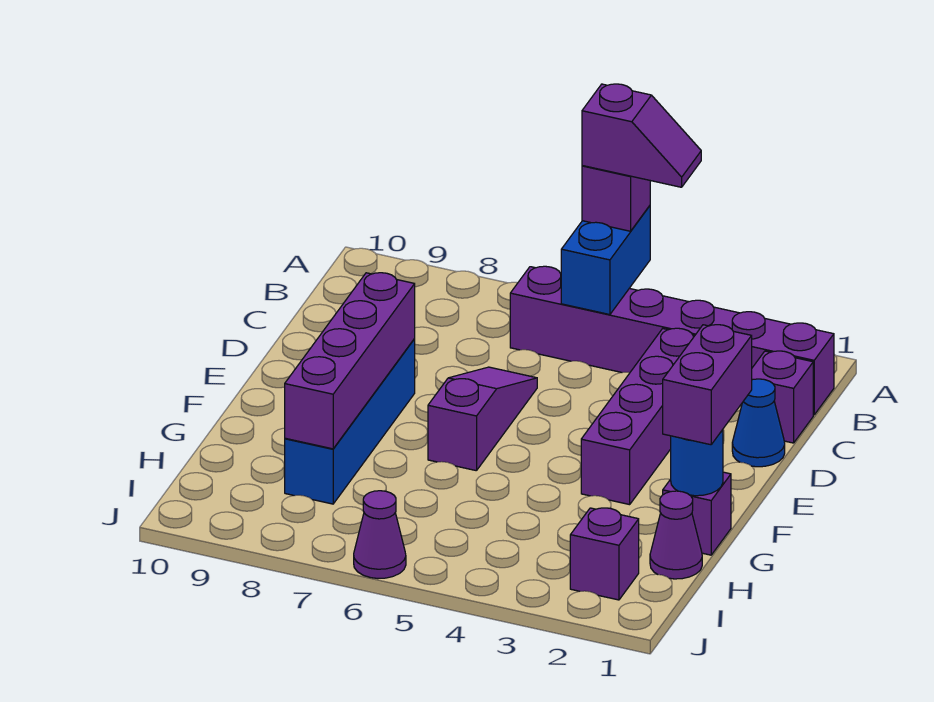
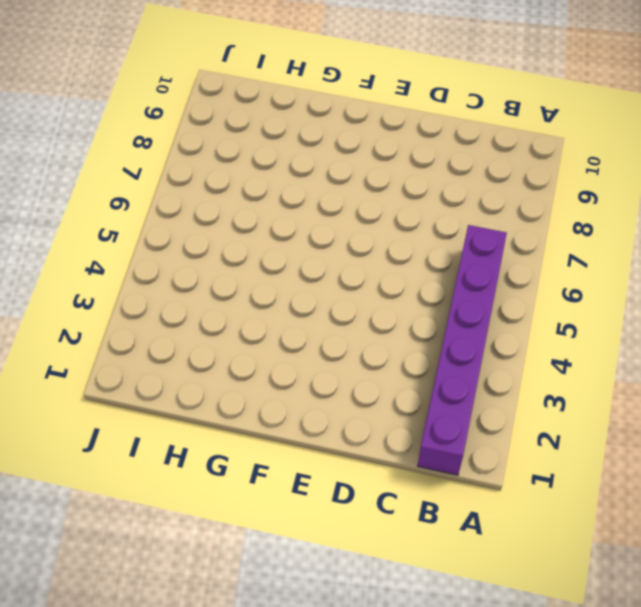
none -> purple 1x1 brick [752,351,813,443]
none -> purple 1x4 brick [581,328,695,505]
none -> blue 1x1 cone [732,379,785,467]

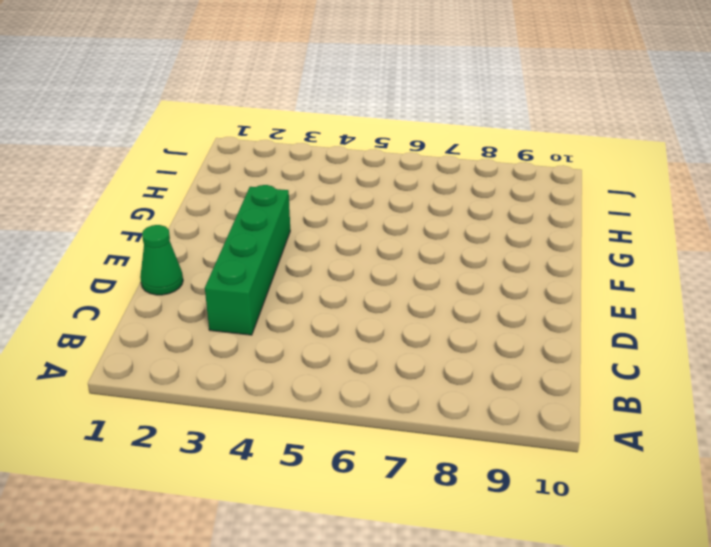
green 1x4 brick [205,185,290,335] -> purple 1x4 brick [581,328,695,505]
green 1x1 cone [140,225,183,295] -> blue 1x1 cone [732,379,785,467]
none -> purple 1x6 brick [510,266,834,415]
none -> purple 1x1 brick [752,351,813,443]
none -> purple 1x3 slope [428,367,537,471]

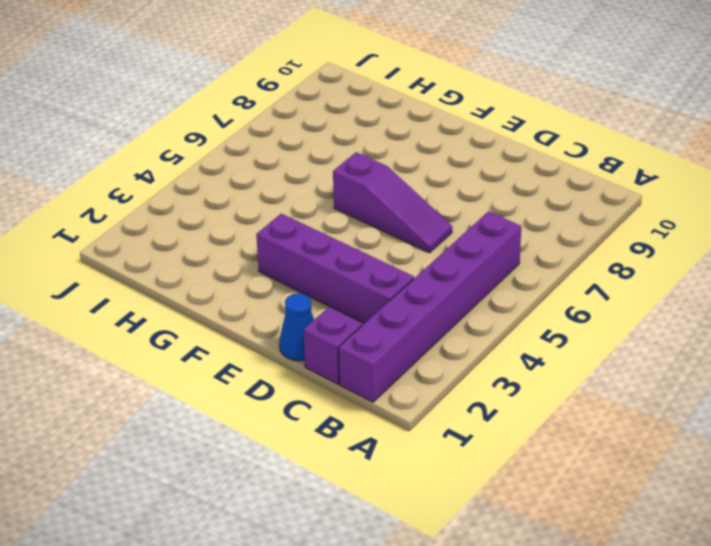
none -> blue 1x4 brick [285,339,415,504]
none -> purple 1x1 brick [663,472,731,555]
none -> purple 1x1 cone [650,491,702,579]

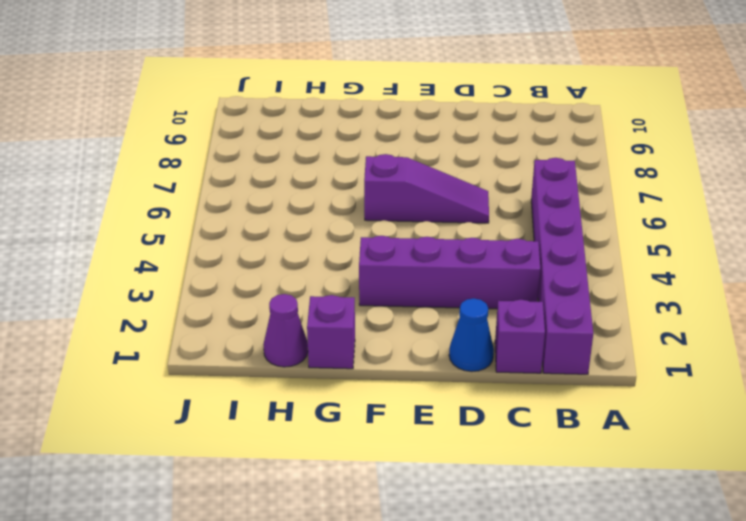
none -> blue 1x4 brick [285,339,415,504]
none -> purple 1x1 brick [570,508,639,600]
none -> purple 1x1 cone [354,491,406,578]

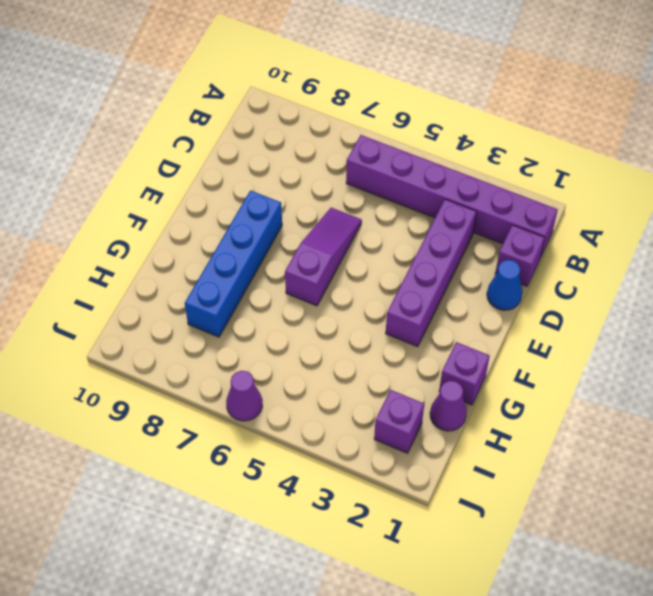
none -> blue 1x2 brick [561,206,650,315]
none -> purple 1x4 brick [285,273,415,449]
none -> blue 1x1 round brick [671,430,723,496]

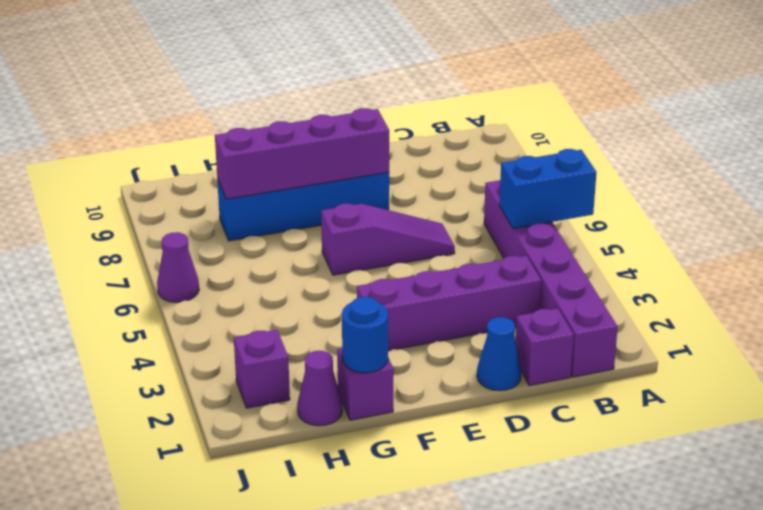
none -> purple 1x1 brick [582,166,650,231]
none -> purple 1x2 brick [663,325,752,445]
none -> purple 1x2 slope [582,84,701,187]

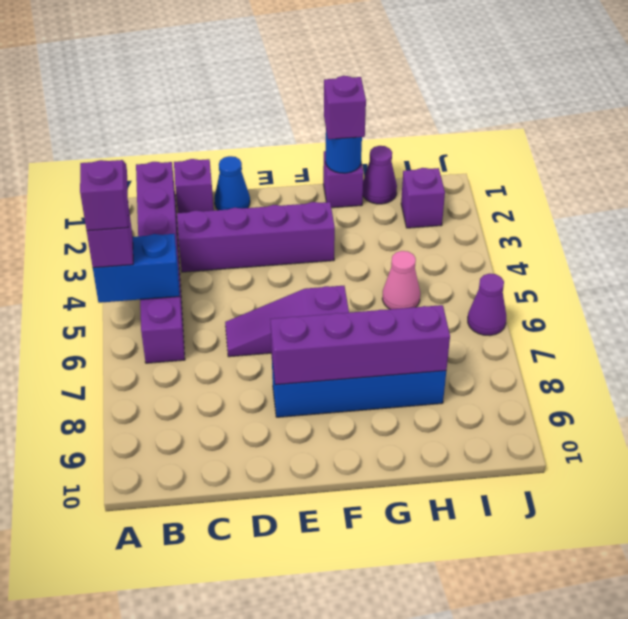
purple 1x1 brick [324,76,366,139] -> purple 1x2 brick [663,325,752,445]
pink 1x1 cone [382,251,420,309] -> none

